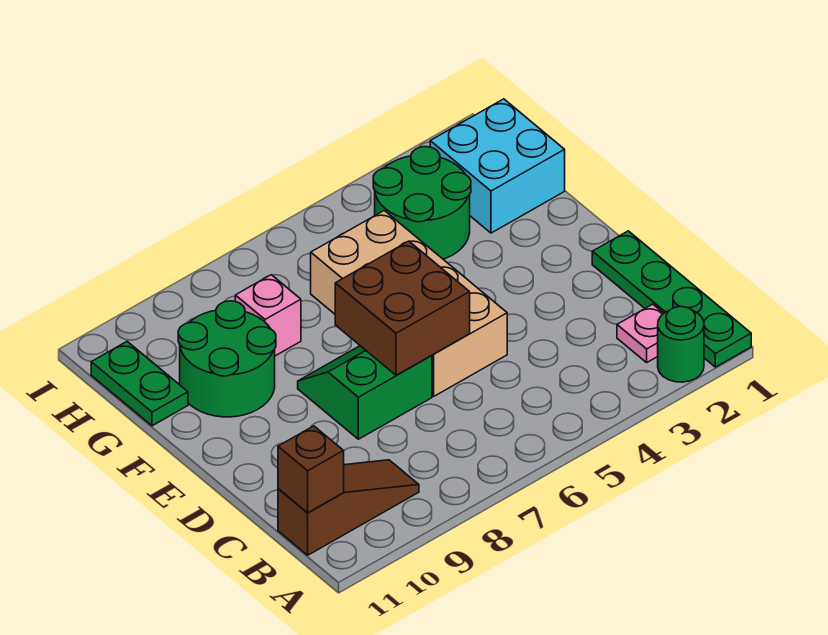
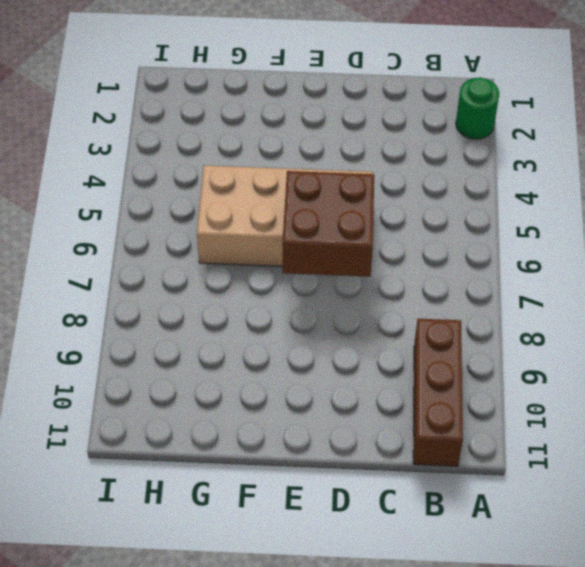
brown 1x3 brick [413,319,463,466] -> brown 1x3 slope [278,460,419,555]
none -> green 1x4 plate [592,231,751,367]
none -> pink 1x1 plate [617,304,664,362]
none -> green 2x2 slope [298,346,432,439]

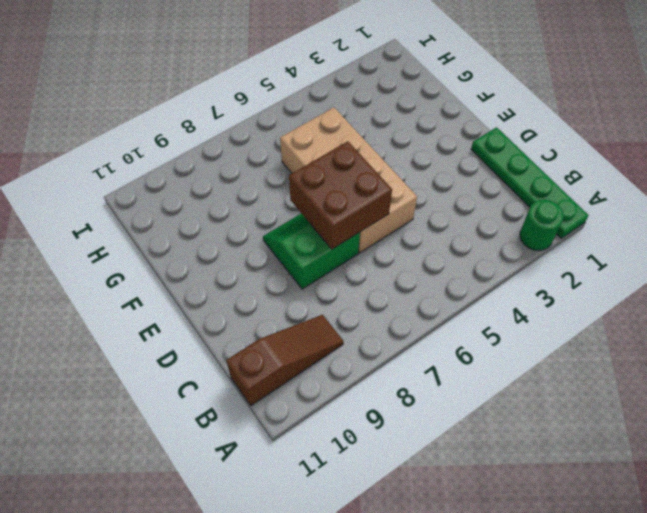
none -> pink 1x1 plate [617,304,664,362]
none -> green 2x2 round brick [178,301,276,417]
none -> cyan 2x2 brick [430,99,565,233]

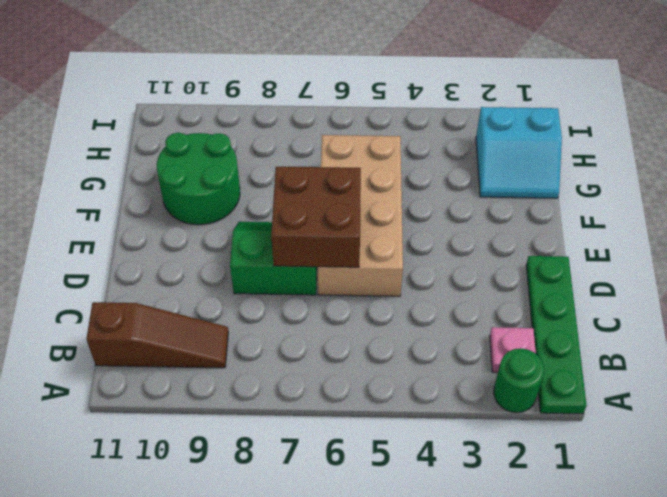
cyan 2x2 slope [476,107,562,198] -> cyan 2x2 brick [430,99,565,233]
none -> green 2x2 round brick [373,147,471,259]
none -> pink 1x1 brick [235,275,301,356]
none -> green 1x2 plate [91,342,188,426]

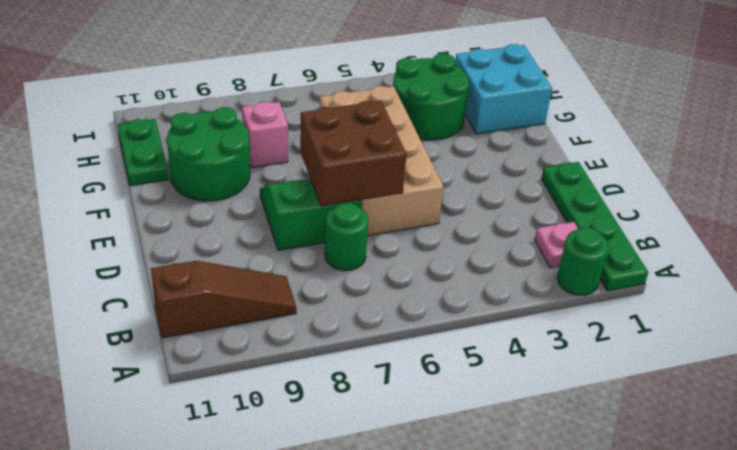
green 1x1 round brick [325,203,368,271] -> none
none -> brown 1x1 brick [278,426,344,513]

